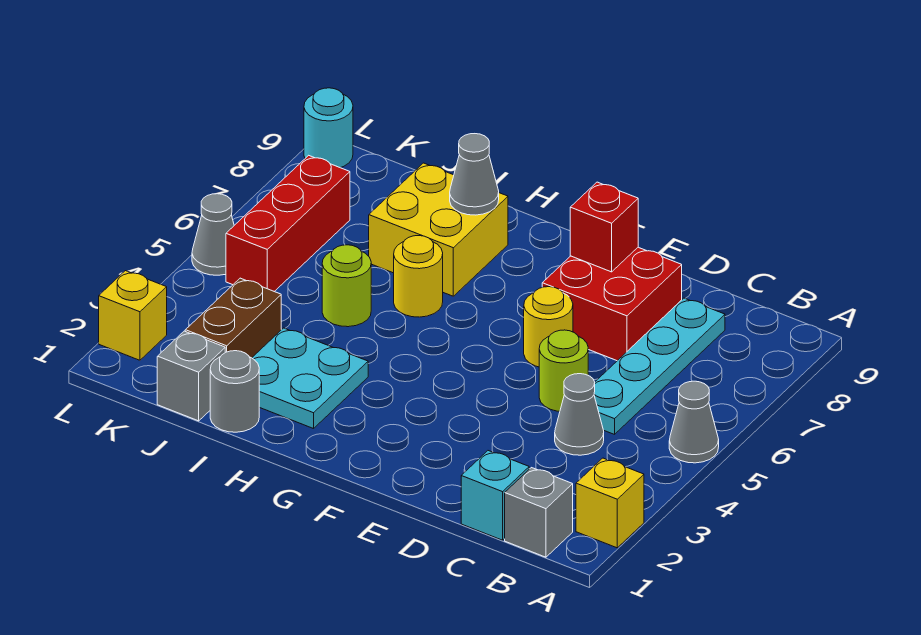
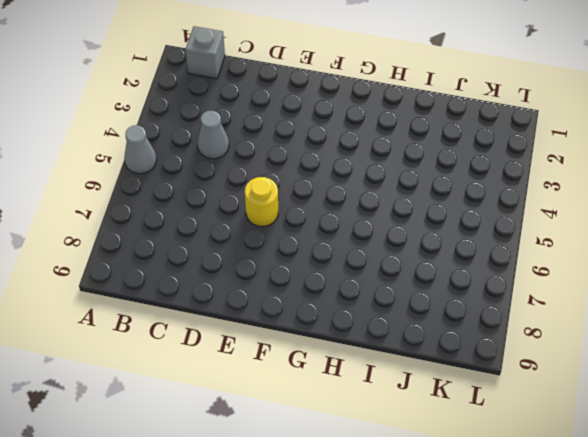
none -> yellow 1x1 brick [576,458,644,548]
none -> cyan 1x1 brick [461,451,529,540]
none -> cyan 1x4 plate [594,298,725,434]

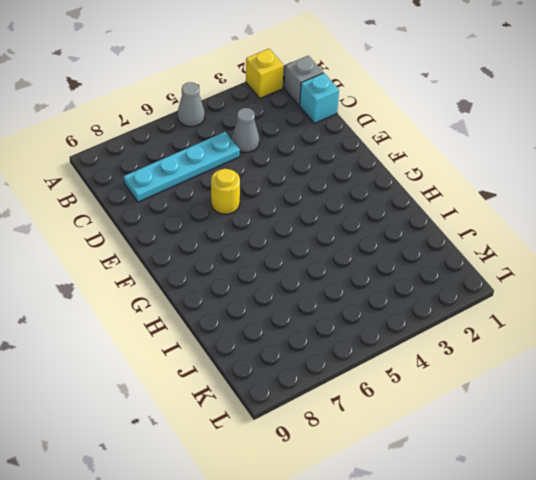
none -> lime 1x1 round brick [539,330,588,411]
none -> red 2x2 brick [542,247,682,361]
none -> cyan 2x2 plate [252,328,368,429]

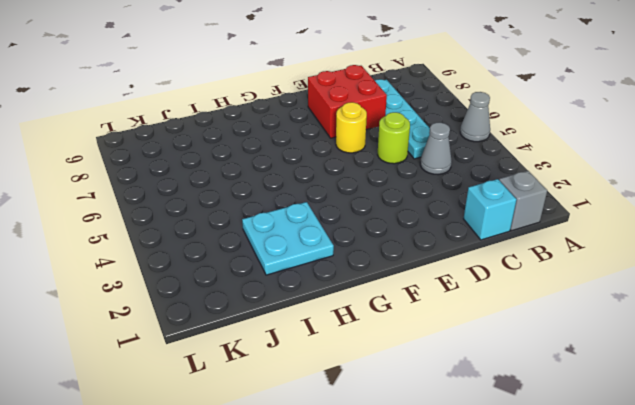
none -> yellow 1x1 brick [576,458,644,548]
none -> yellow 1x1 round brick [394,236,443,317]
none -> yellow 2x2 brick [369,163,508,296]

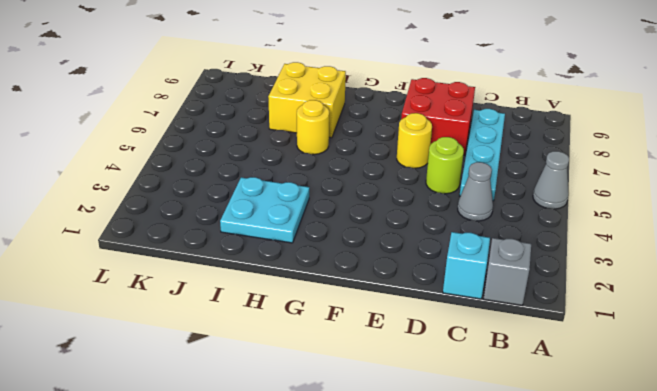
none -> yellow 1x1 brick [576,458,644,548]
none -> grey 1x1 round brick [210,351,259,432]
none -> lime 1x1 round brick [322,245,371,327]

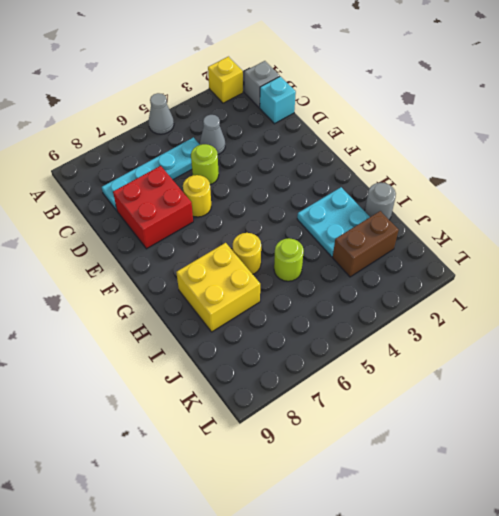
none -> grey 1x1 brick [157,331,225,421]
none -> red 1x3 brick [226,155,350,291]
none -> yellow 1x1 brick [99,271,167,360]

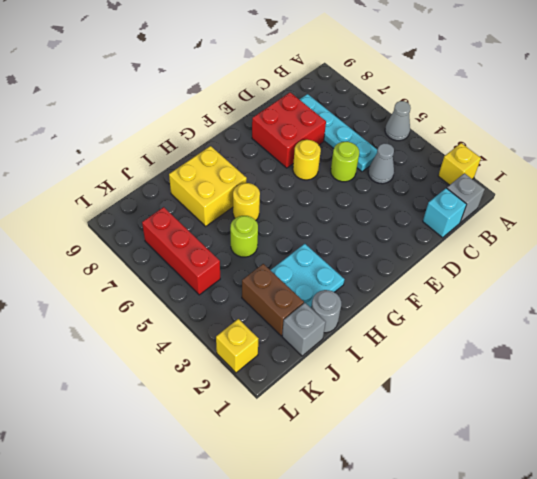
none -> grey 1x1 cone [192,194,234,275]
none -> cyan 1x1 round brick [304,88,353,168]
none -> red 1x1 brick [570,182,638,272]

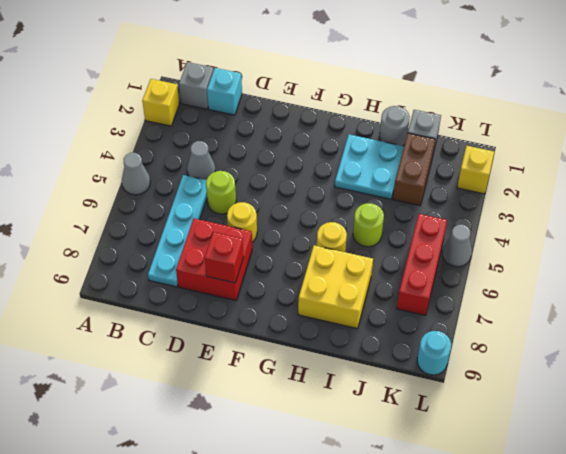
none -> grey 1x1 cone [450,134,499,215]

